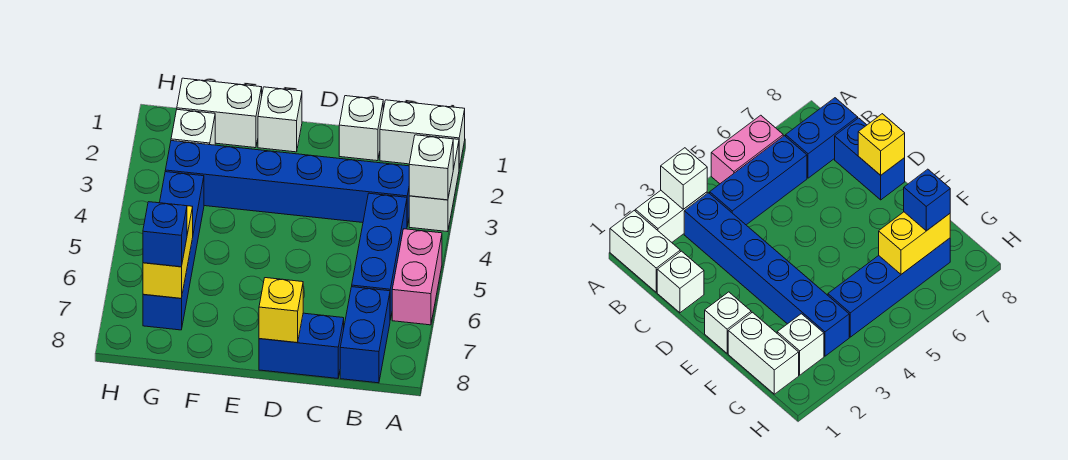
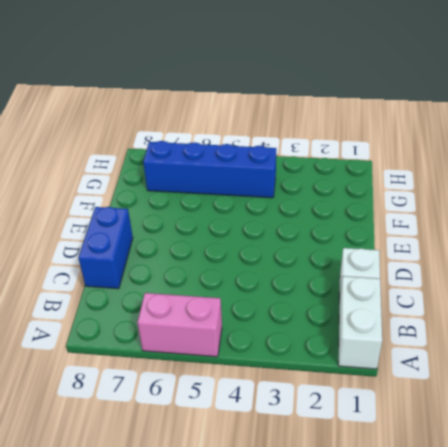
none -> white 1x2 brick [409,139,459,232]
none -> blue 1x6 brick [165,141,409,226]
none -> blue 1x3 brick [352,193,407,320]

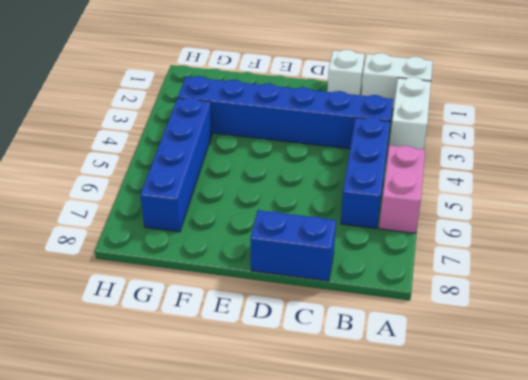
none -> blue 1x2 brick [340,287,390,383]
none -> white 1x1 brick [258,87,302,152]
none -> white 1x2 brick [177,78,262,148]

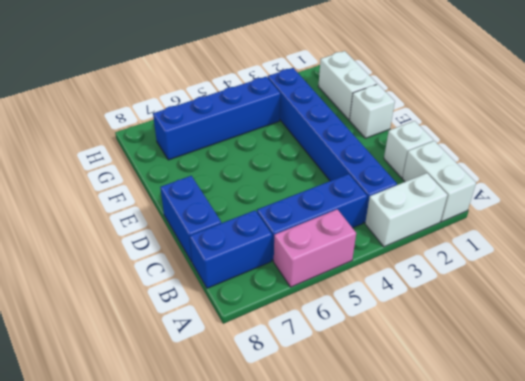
none -> white 1x1 brick [171,109,215,145]
none -> white 1x1 brick [409,135,453,200]
none -> yellow 1x1 brick [259,278,303,343]

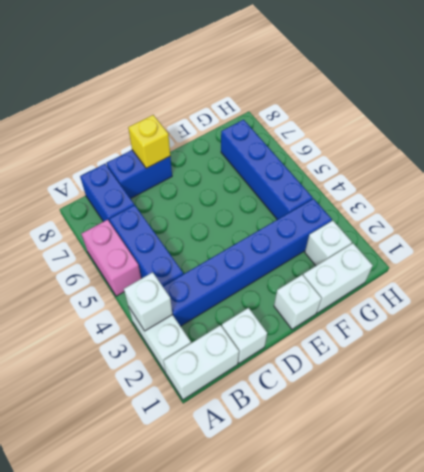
none -> yellow 1x2 brick [143,206,193,298]
none -> blue 1x1 brick [143,202,187,267]

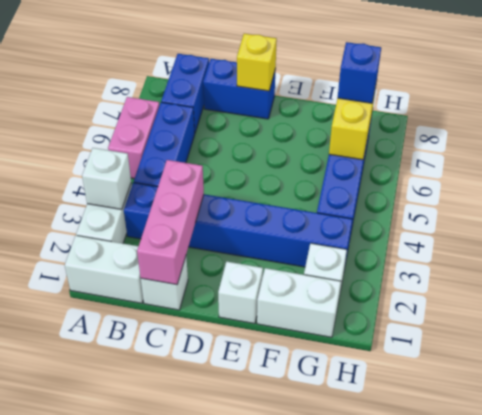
pink 1x3 brick [137,160,204,285] -> none

